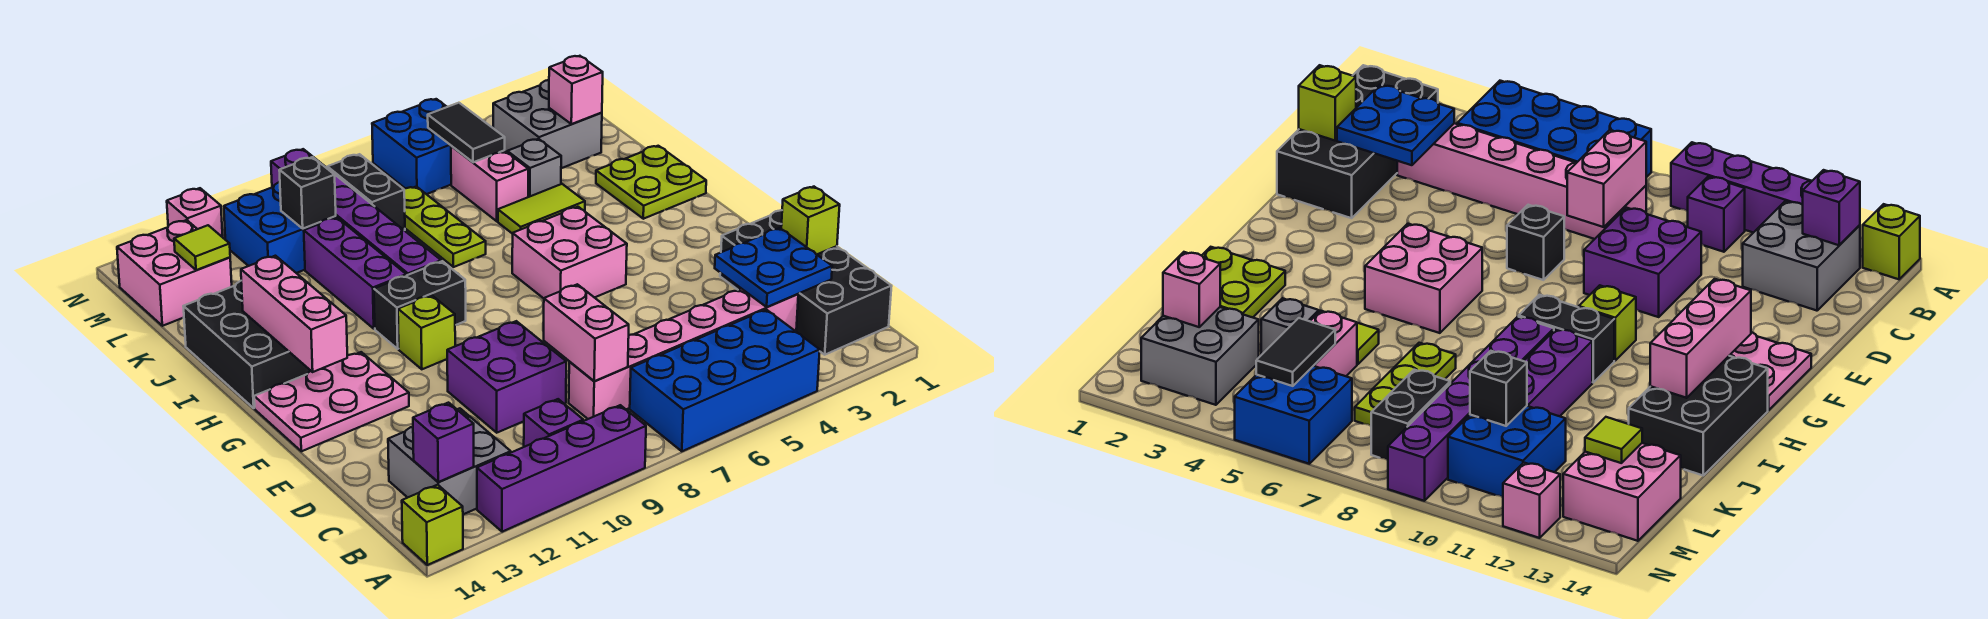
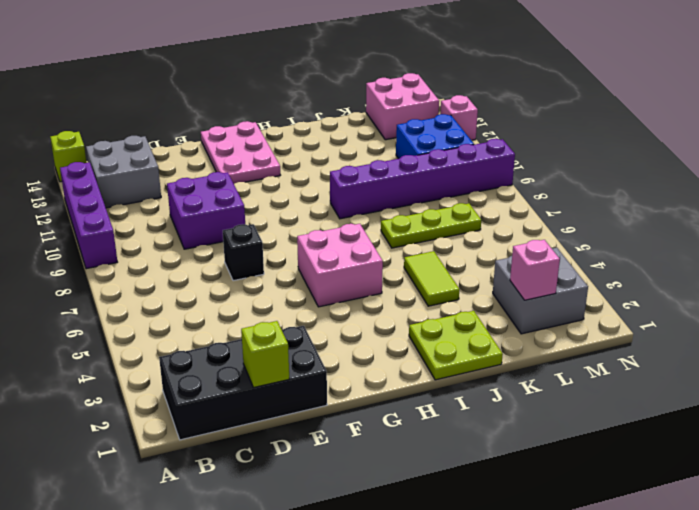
none -> blue 2x4 brick [630,310,820,451]
none -> purple 1x1 brick [524,399,583,447]
none -> pink 1x6 brick [569,289,798,419]
none -> lime 1x1 brick [398,295,455,369]

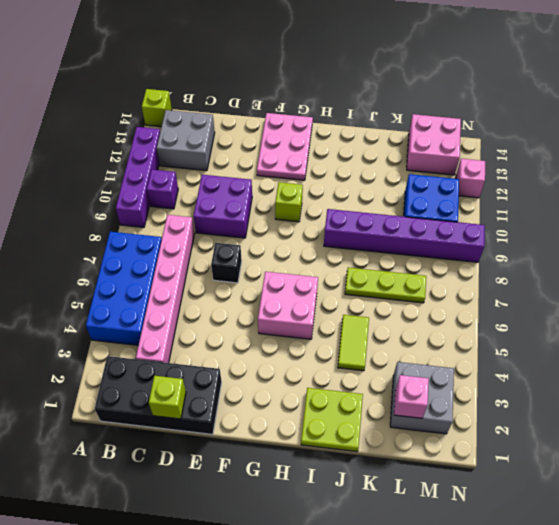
none -> black 1x2 brick [374,261,466,349]
none -> black 2x3 brick [183,281,311,408]
none -> purple 1x3 brick [304,217,406,329]
none -> grey 1x1 brick [507,139,561,197]

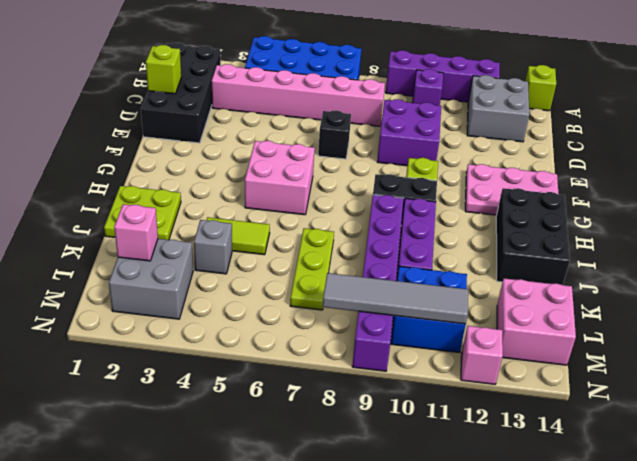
grey 1x4 tile [322,273,468,324] -> none
none -> pink 1x2 brick [451,146,528,221]
none -> black 1x2 brick [327,154,405,230]
none -> blue 2x2 brick [372,99,451,194]
none -> purple 1x1 brick [413,403,474,482]

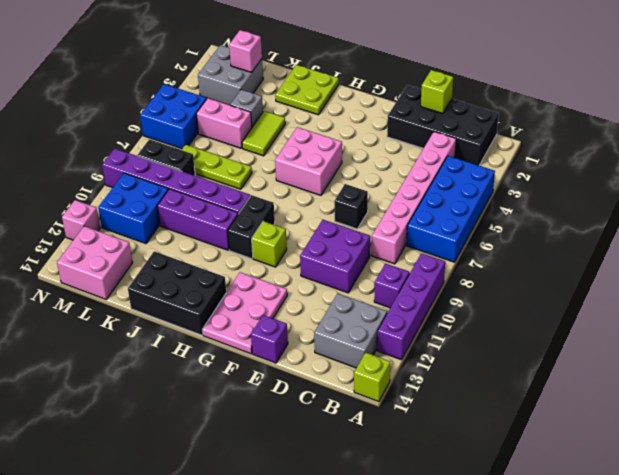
purple 1x1 brick [251,315,288,363] -> purple 1x1 brick moved to [413,403,474,482]
none -> blue 2x2 plate [715,228,832,307]
none -> pink 1x2 brick [544,284,629,381]
none -> pink 1x3 brick [241,256,347,372]
none -> black 1x2 tile [428,103,505,162]

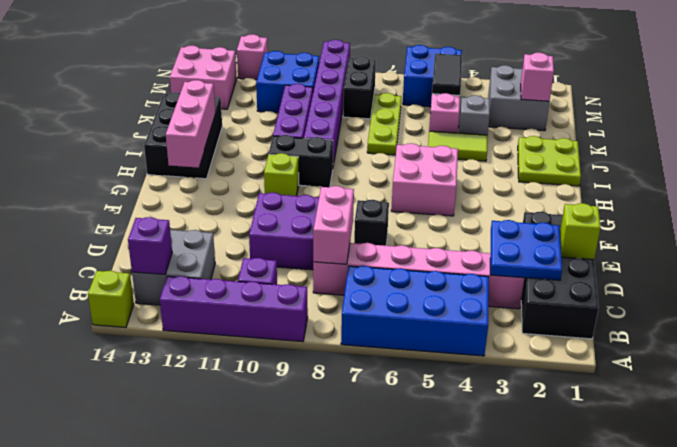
none -> pink 2x3 plate [254,352,409,451]
none -> black 1x1 brick [279,157,336,229]
none -> lime 1x1 tile [174,225,230,270]

